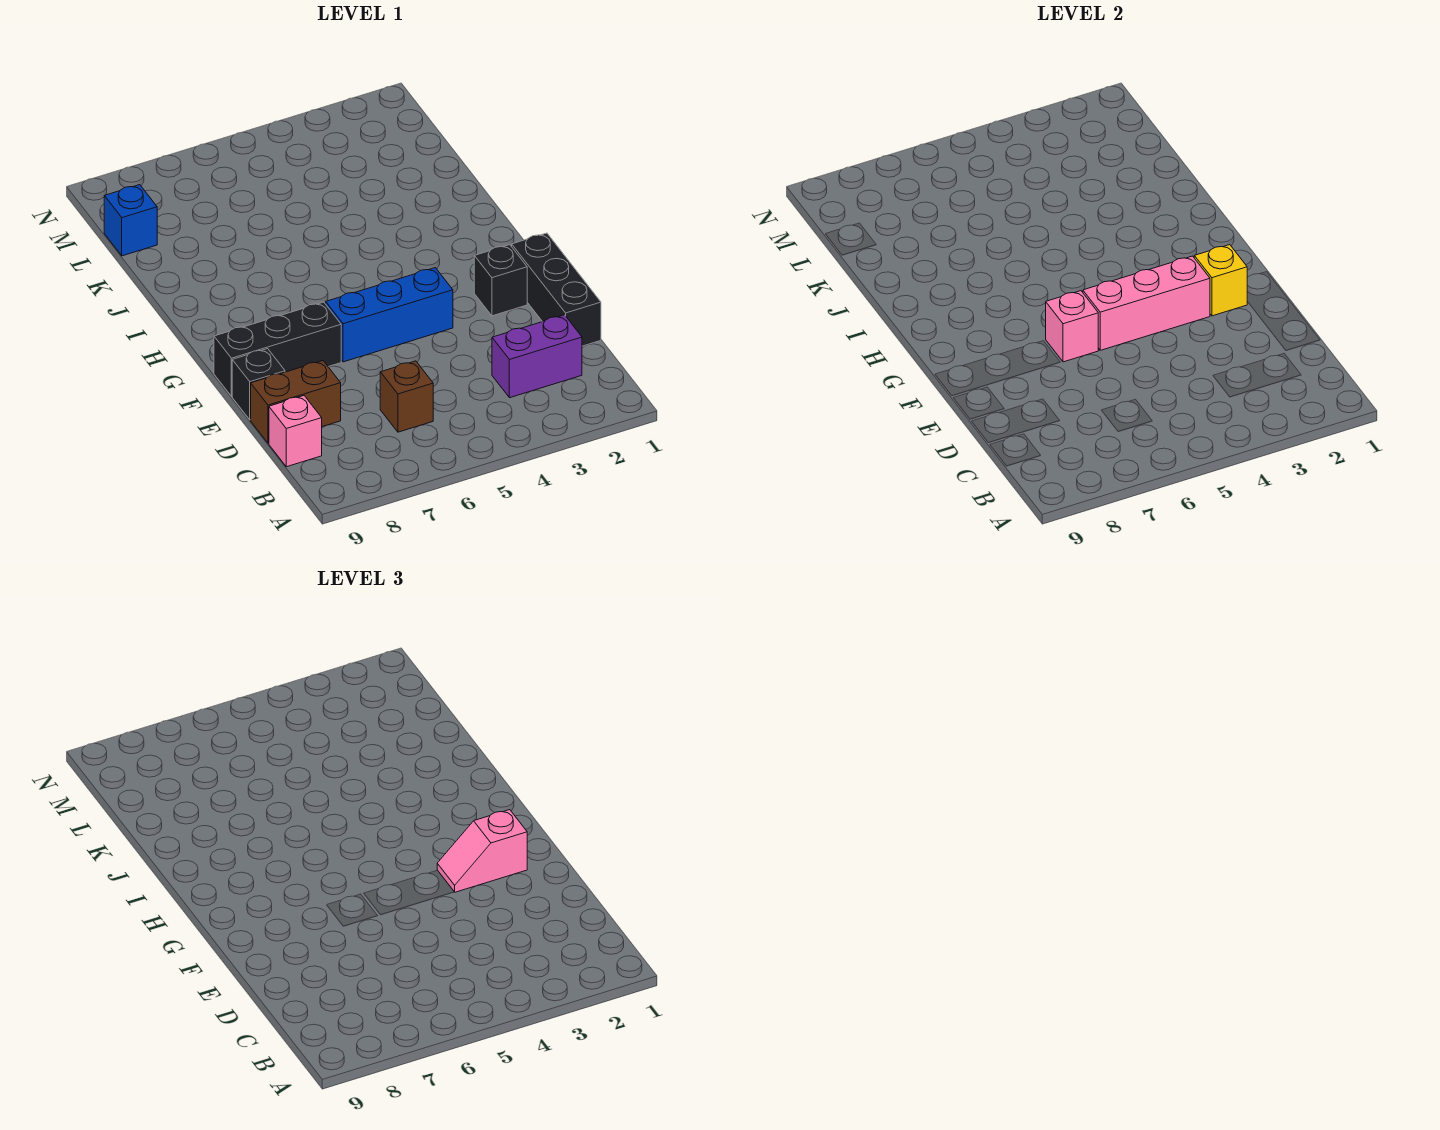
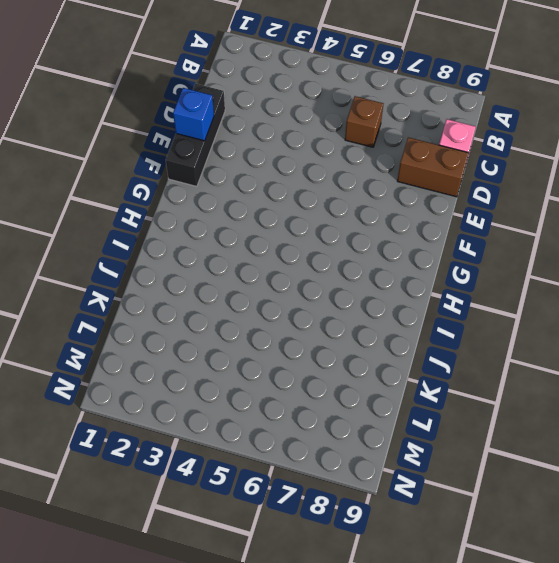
blue 1x1 brick [173,88,214,141] -> blue 1x1 brick moved to [104,185,157,256]
none -> purple 1x2 brick [492,315,582,398]
none -> black 1x1 brick [232,349,285,420]
none -> black 1x1 brick [474,245,527,316]

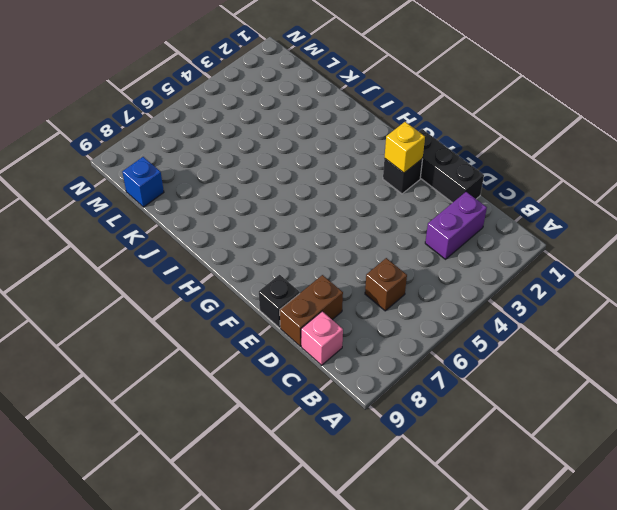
none -> blue 1x3 brick [326,268,453,362]
none -> black 1x3 brick [214,302,341,396]
none -> pink 1x3 brick [1083,256,1210,350]

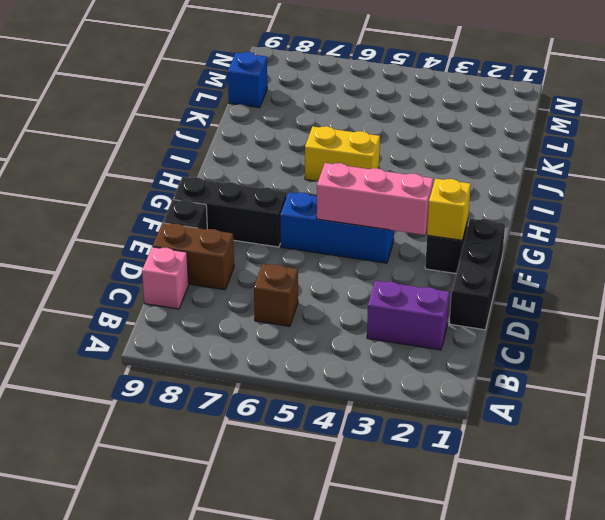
yellow 1x2 brick [305,126,380,181] -> none
none -> pink 1x1 brick [1046,291,1099,362]
none -> pink 1x2 slope [437,810,527,892]

